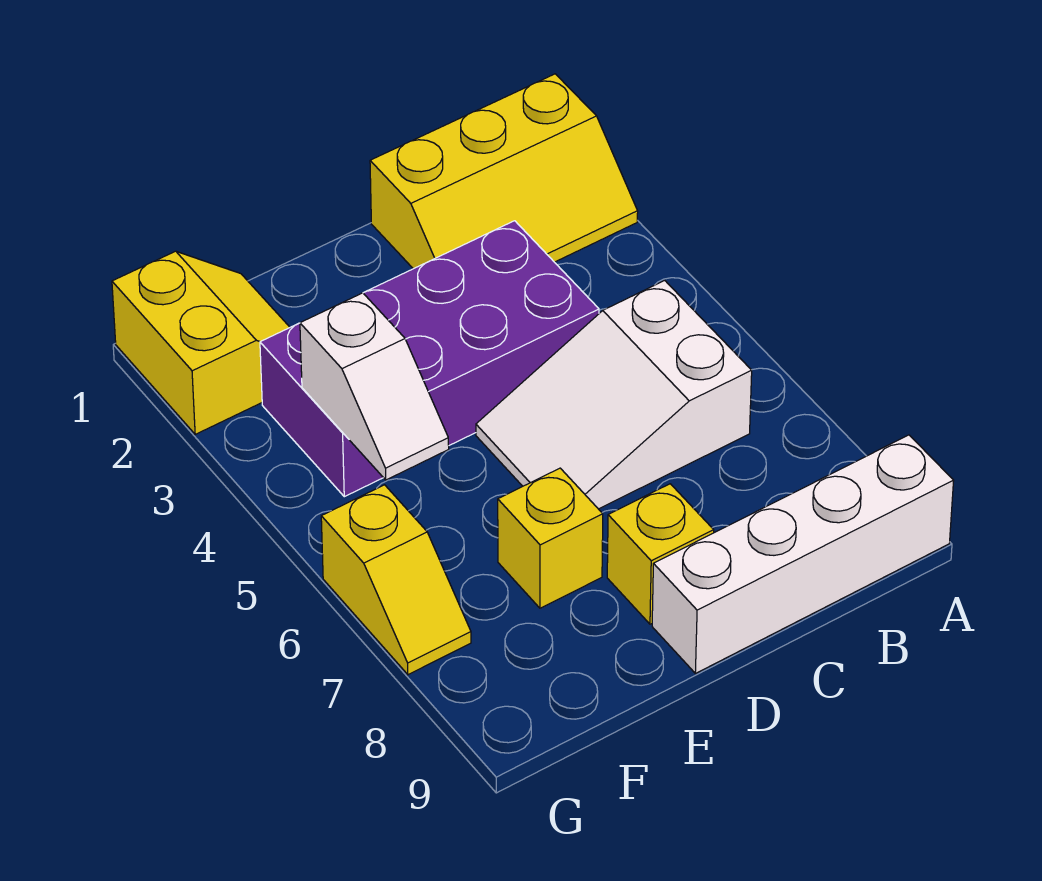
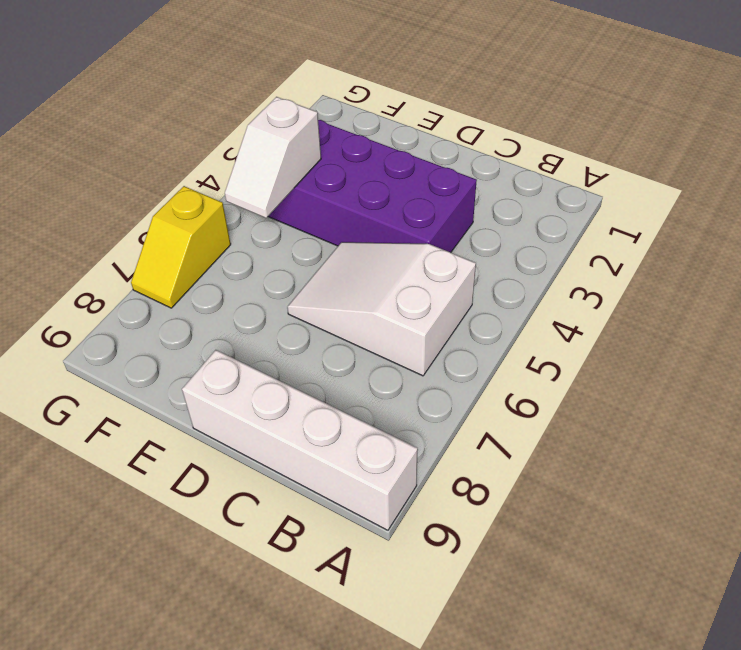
none -> yellow 2x3 slope [370,74,638,269]
none -> yellow 1x1 brick [607,484,714,624]

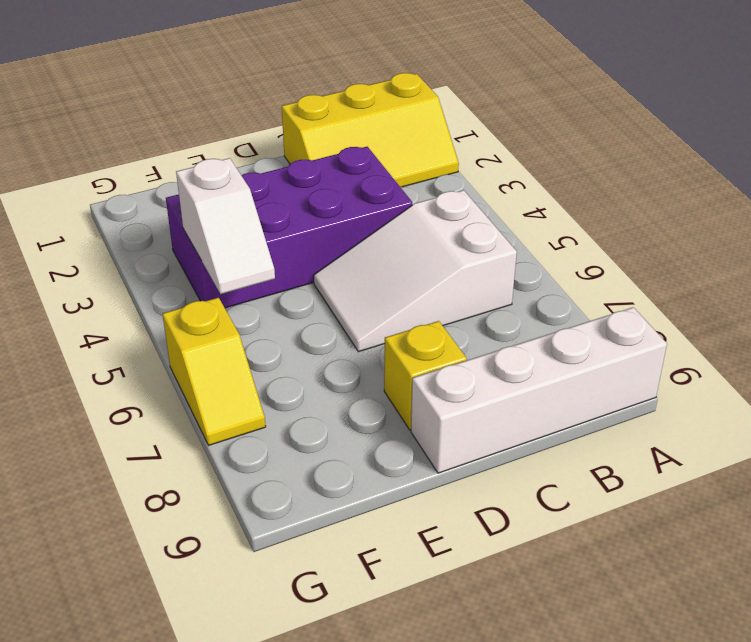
none -> yellow 1x1 brick [498,468,603,608]
none -> yellow 2x2 slope [112,251,290,434]

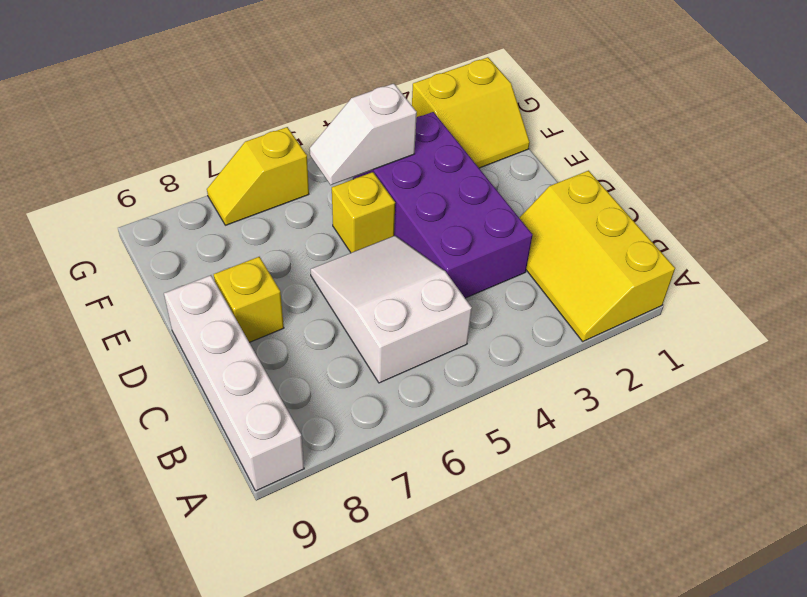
yellow 1x1 brick [332,172,395,253] -> yellow 1x1 brick moved to [498,468,603,608]

